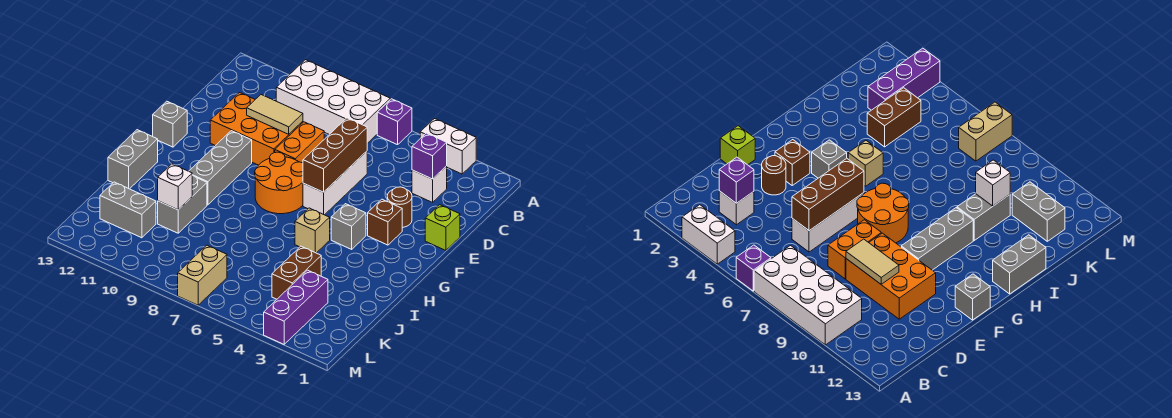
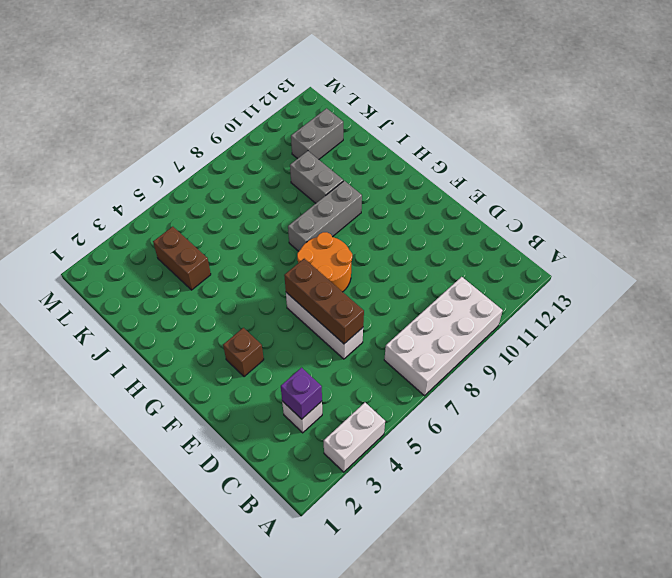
grey 1x3 brick [288,181,362,251] -> grey 1x3 brick turned to [189,131,252,205]
none -> purple 1x1 brick [377,99,412,145]
none -> orange 1x2 brick [275,122,324,163]
none -> orange 2x3 brick [210,93,303,165]

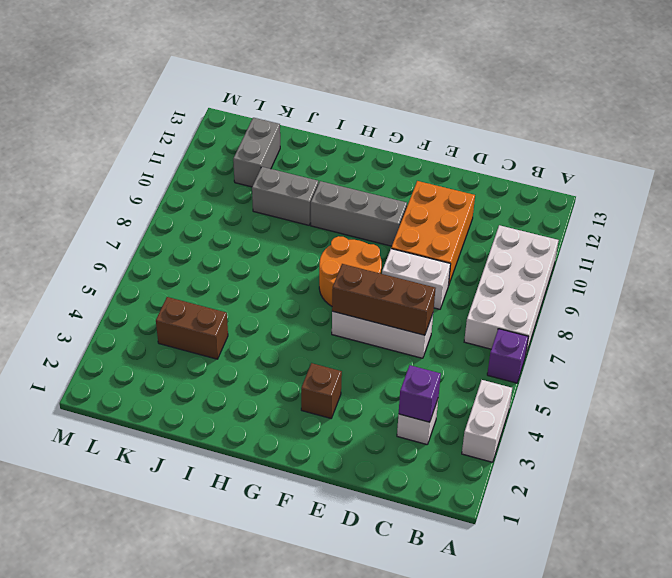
white 1x2 brick [382,249,451,309] -> orange 1x2 brick [275,122,324,163]
none -> lime 1x1 brick [425,205,460,250]
none -> brown 1x1 round brick [387,187,412,228]
none -> grey 1x1 brick [153,101,187,147]

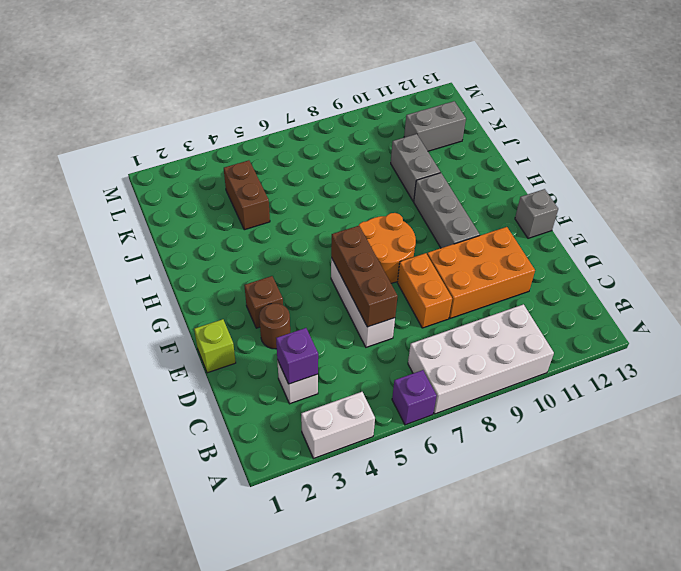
none -> grey 1x1 brick [331,204,366,249]
none -> tan 1x1 brick [295,208,330,253]
none -> grey 1x2 brick [108,130,158,189]

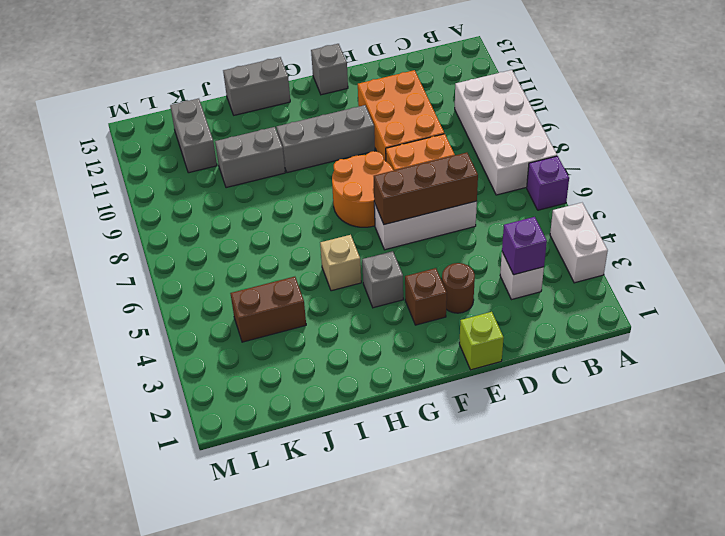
none -> purple 1x3 brick [264,270,328,344]
none -> tan 1x2 brick [178,245,227,305]
none -> tan 1x2 tile [247,95,303,134]

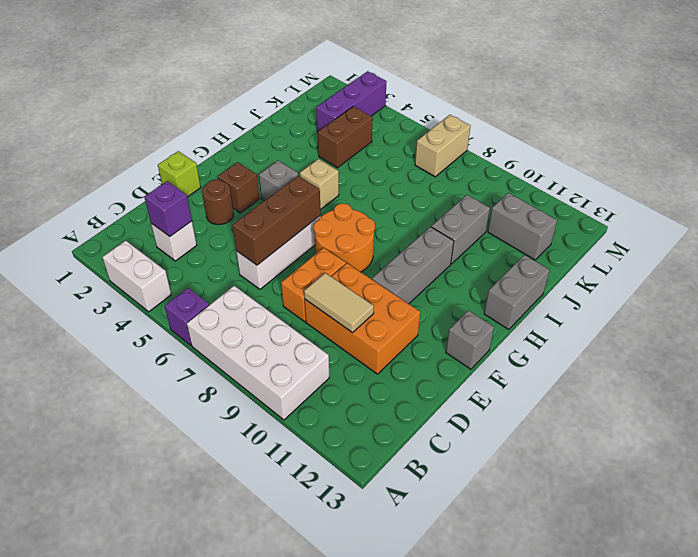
none -> white 1x1 brick [158,164,192,210]

